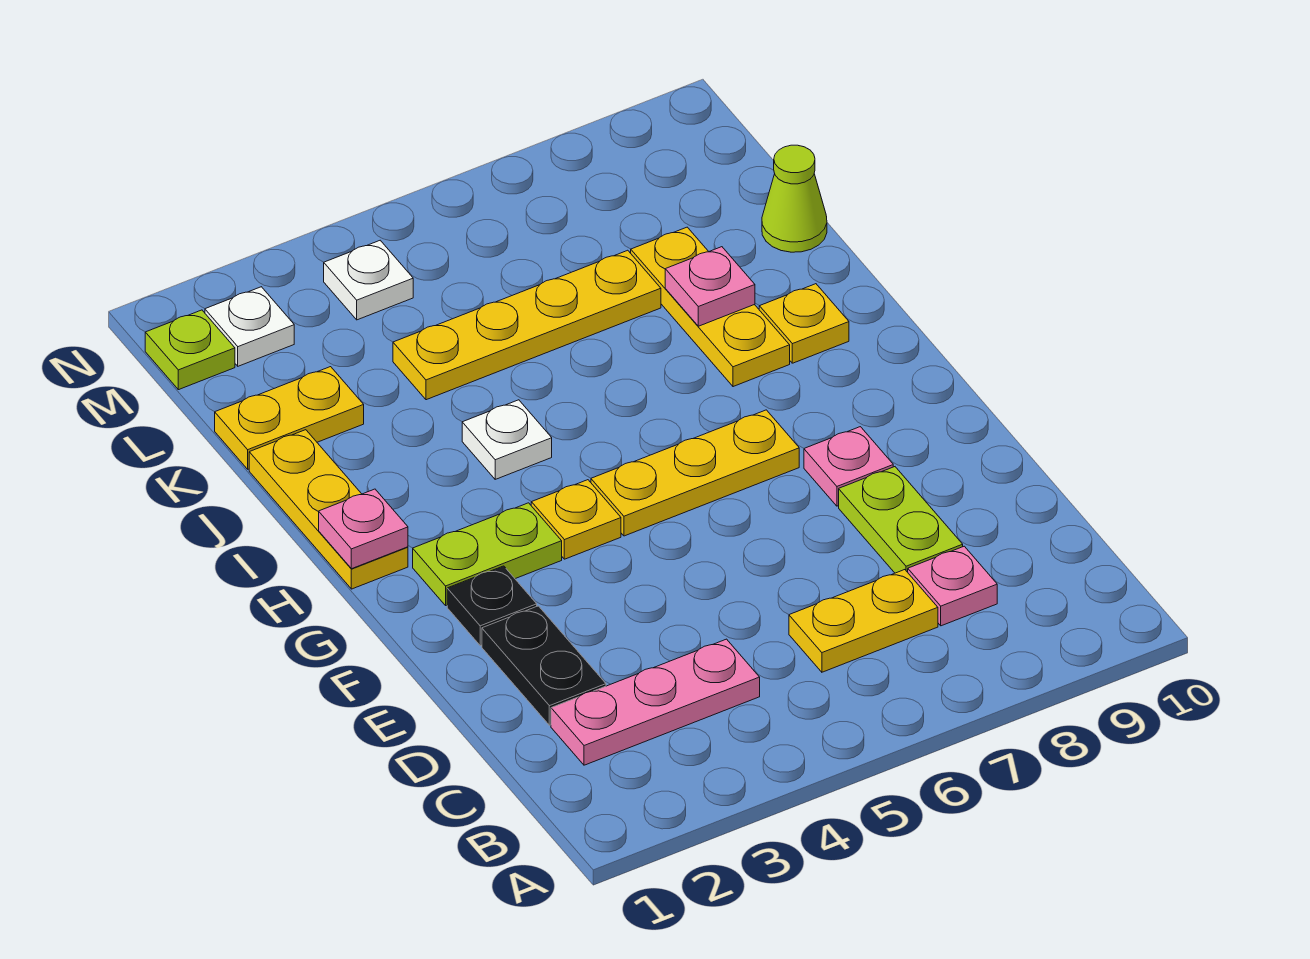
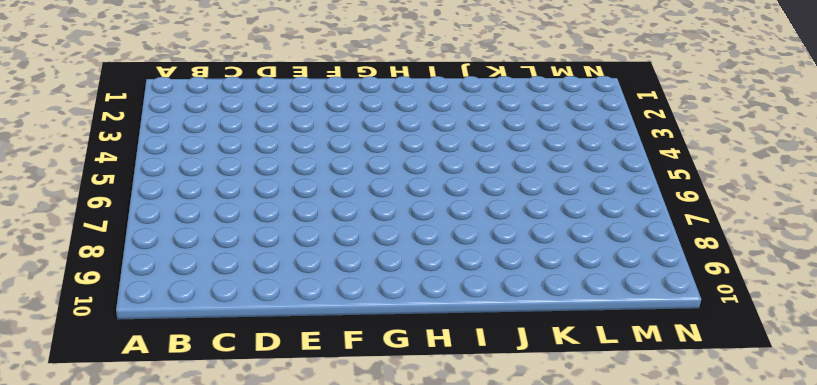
none -> pink 1x3 plate [551,639,760,765]
none -> yellow 1x2 plate [789,570,938,672]
none -> pink 1x1 plate [908,546,997,626]

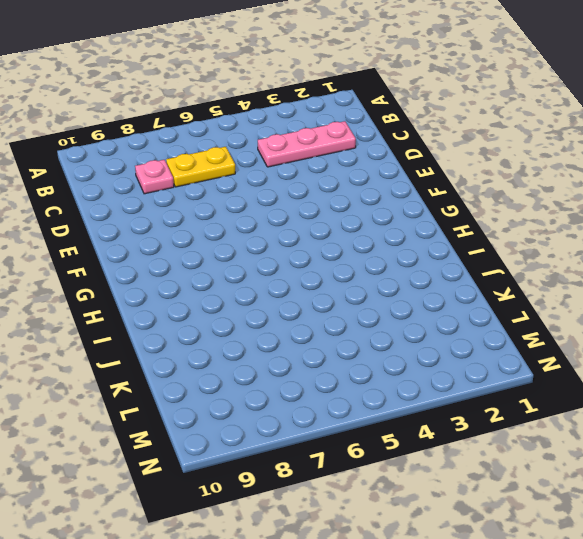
none -> black 1x2 plate [482,606,606,725]
none -> lime 1x2 plate [839,467,963,573]
none -> black 1x1 plate [447,566,537,646]

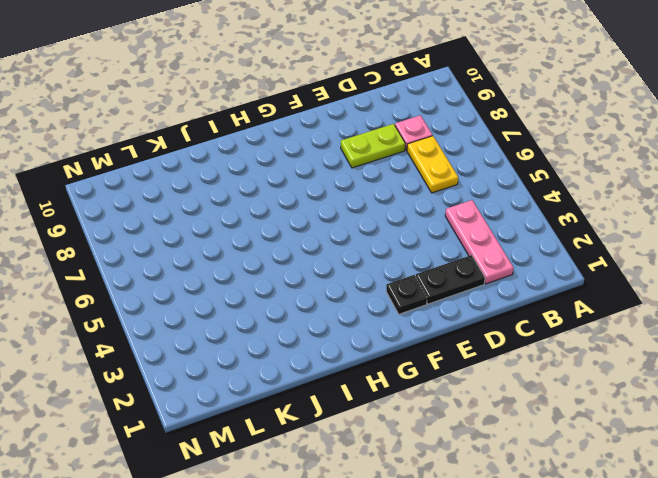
none -> pink 1x1 plate [804,427,893,506]
none -> lime 1x2 plate [413,503,562,606]
none -> yellow 1x1 plate [531,480,621,559]

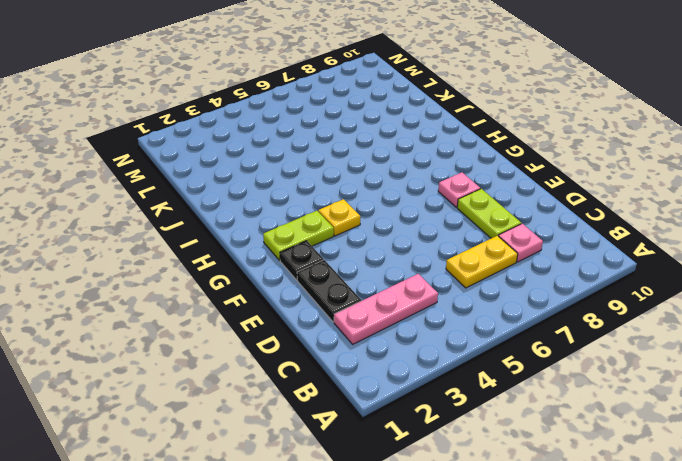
none -> yellow 1x3 plate [591,410,799,536]
none -> yellow 1x3 plate [249,430,408,589]
none -> white 1x1 plate [462,400,552,479]

